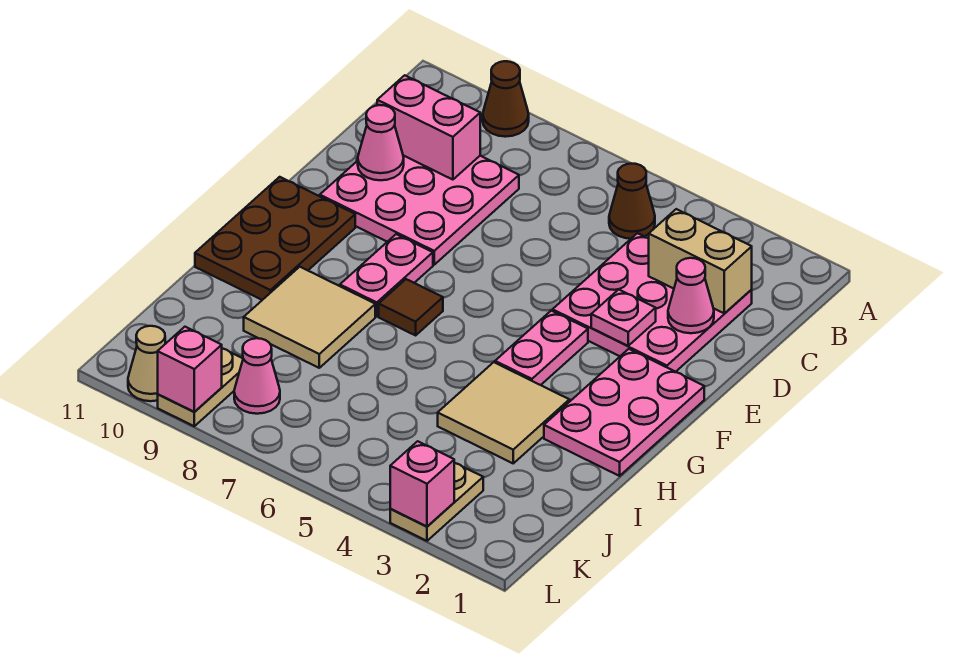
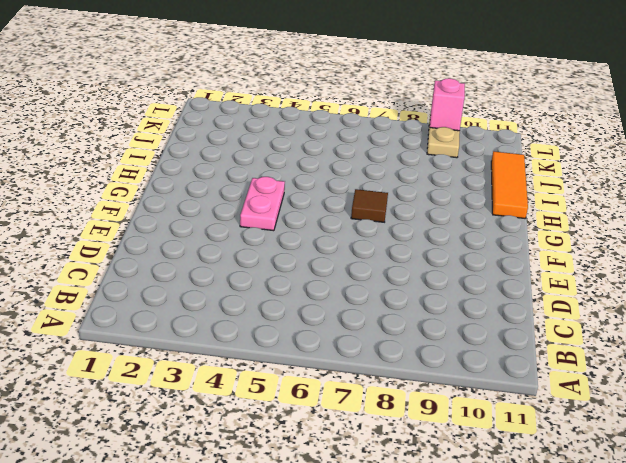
orange 1x3 tile [491,151,528,219] -> brown 2x3 plate [195,177,355,300]
none -> brown 1x1 cone [483,61,529,137]
none -> brown 1x1 cone [609,164,655,239]
none -> pink 3x3 plate [553,233,752,372]

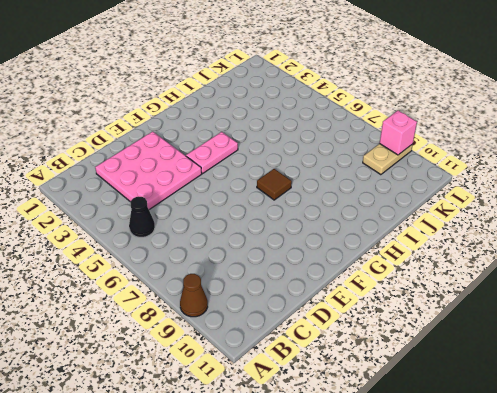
black 1x1 cone [129,197,155,237] -> brown 1x1 cone [609,164,655,239]
none -> pink 3x3 plate [320,155,519,265]
none -> pink 2x3 plate [544,349,704,476]
none -> pink 1x2 plate [340,234,433,316]

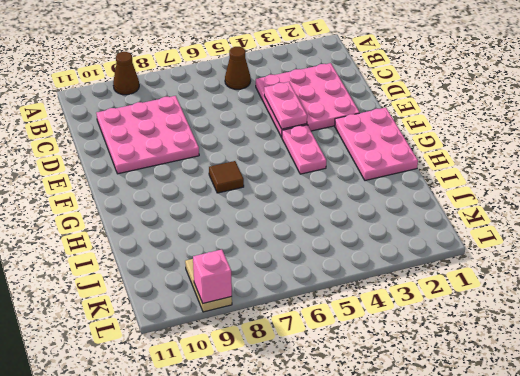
pink 1x2 plate [264,82,307,129] -> pink 1x2 plate moved to [340,234,433,316]
none -> brown 2x3 plate [195,177,355,300]
none -> tan 2x2 tile [438,362,569,463]
none -> tan 2x2 tile [244,267,375,368]

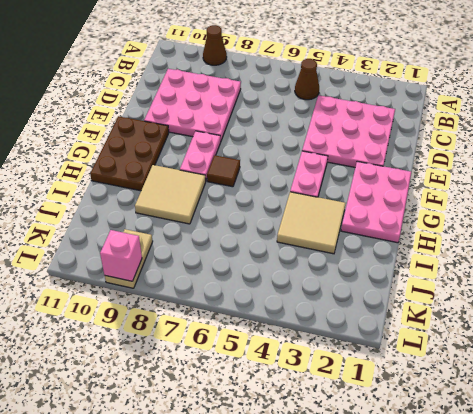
none -> tan 1x2 plate [390,463,483,541]
none -> pink 1x1 cone [234,338,280,414]
none -> tan 1x1 cone [128,326,165,401]

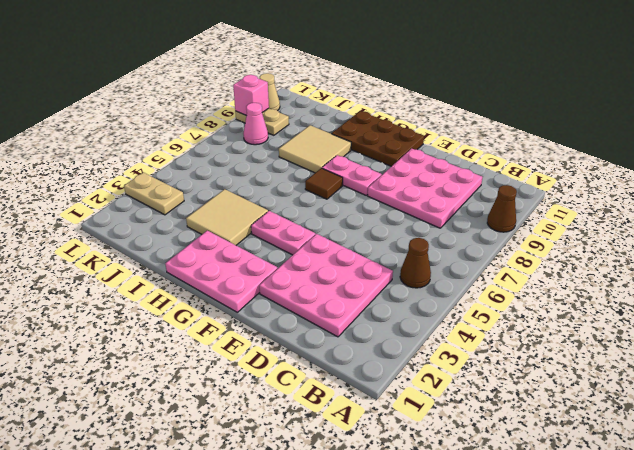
none -> tan 1x2 brick [649,209,752,313]
none -> pink 1x2 brick [377,75,480,180]
none -> pink 1x1 cone [668,258,714,333]

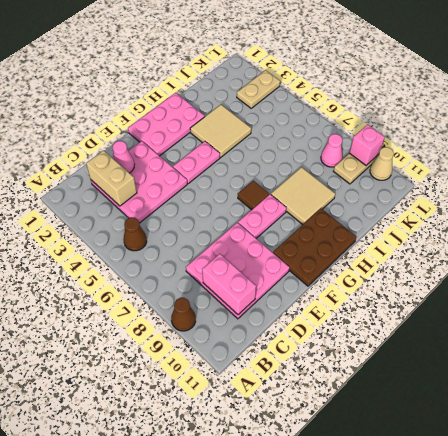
none -> pink 1x1 cone [358,105,404,180]
none -> pink 1x1 plate [591,290,656,346]
none -> pink 1x1 brick [390,441,454,526]

